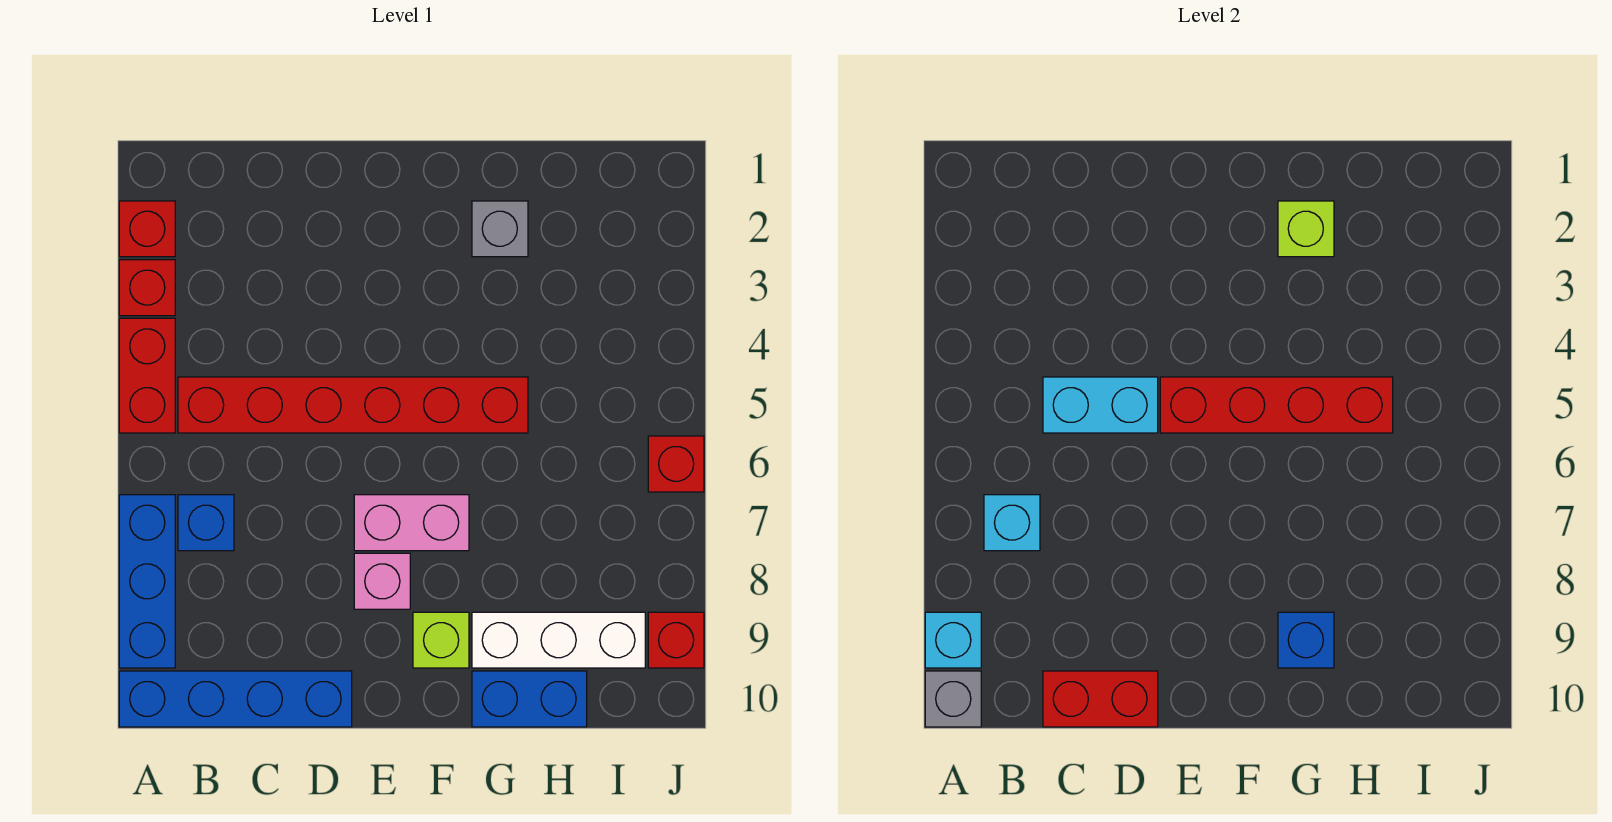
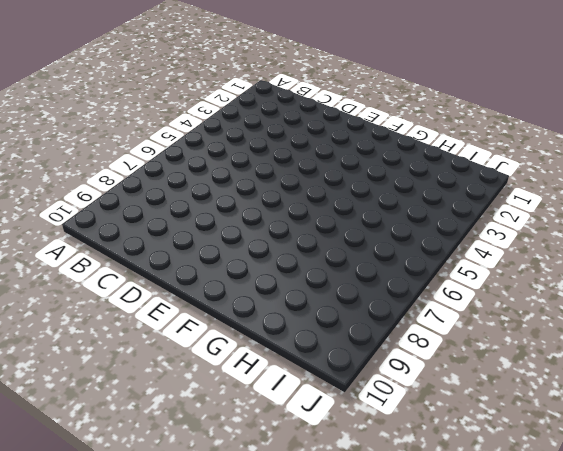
none -> red 1x1 brick [119,201,175,257]
none -> red 1x1 brick [119,260,175,316]
none -> red 1x2 brick [119,318,175,433]

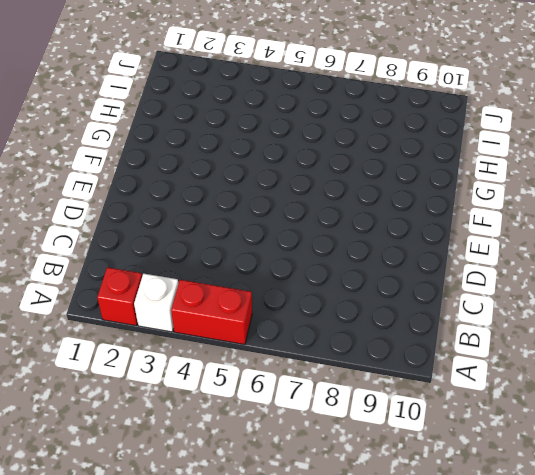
white 1x1 brick [134,274,179,332] -> red 1x1 brick [119,260,175,316]
none -> blue 1x3 brick [119,495,175,668]
none -> blue 1x4 brick [119,671,352,727]
none -> red 1x6 brick [178,377,528,433]

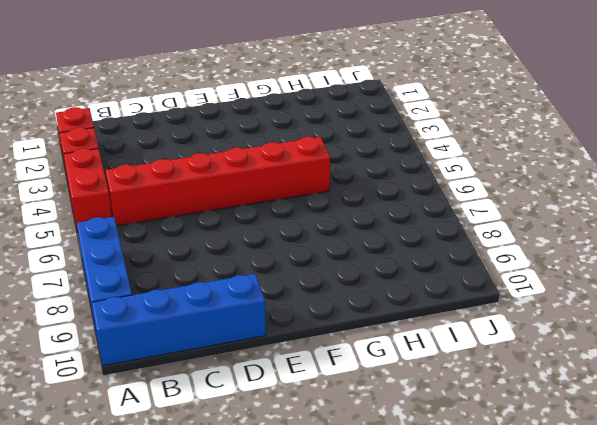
none -> blue 1x1 brick [178,495,234,551]
none -> pink 1x2 brick [354,495,469,551]
none -> pink 1x1 brick [354,553,410,609]

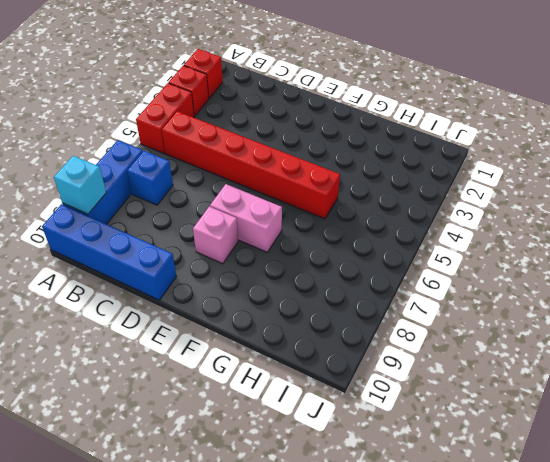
none -> lime 1x1 brick [413,612,469,668]
none -> grey 1x1 brick [472,201,528,257]
none -> white 1x3 brick [472,612,645,668]

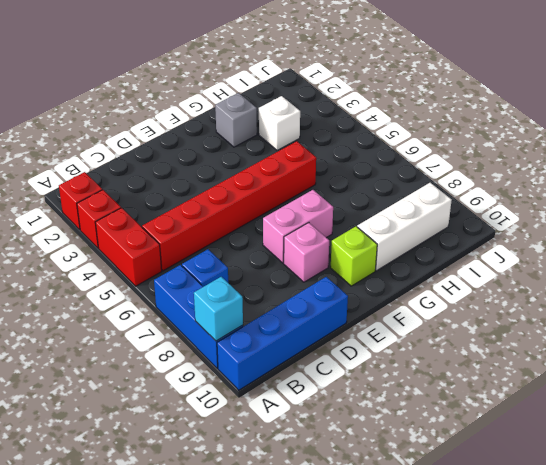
white 1x1 brick [259,96,300,150] -> none
none -> blue 1x2 brick [472,671,587,727]
none -> red 1x1 brick [648,436,704,492]
none -> red 1x1 brick [648,612,704,668]

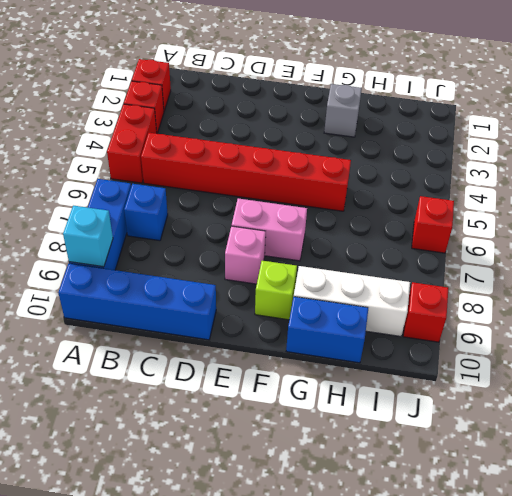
none -> grey 1x1 brick [925,671,981,727]
none -> cyan 1x1 brick [984,495,1040,551]
none -> cyan 1x2 brick [1043,377,1158,433]

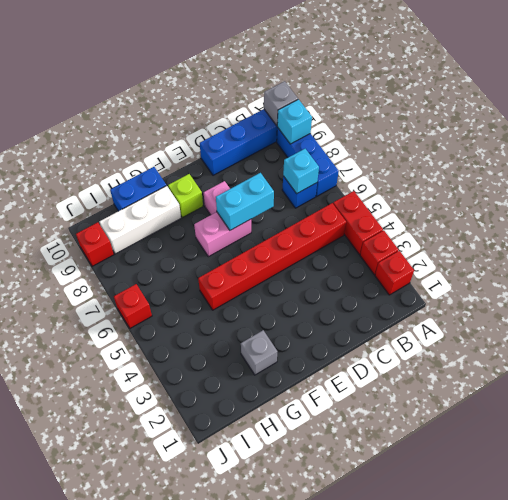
cyan 1x2 brick [216,173,274,230] -> cyan 1x2 brick moved to [1043,377,1158,433]
none -> red 1x2 brick [1043,671,1158,727]
none -> red 1x4 brick [1160,377,1393,433]
none -> lime 1x1 brick [1278,201,1334,257]

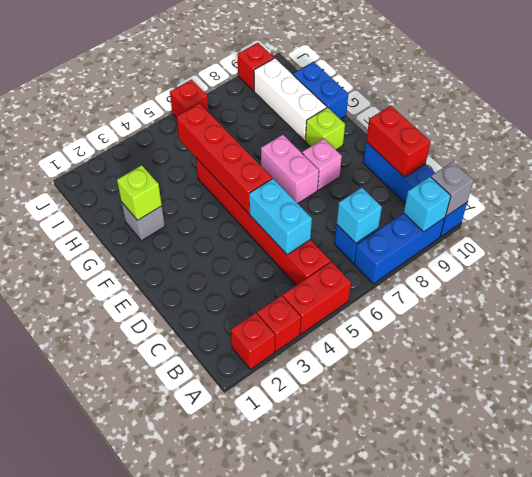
none -> blue 1x1 brick [1278,612,1334,668]

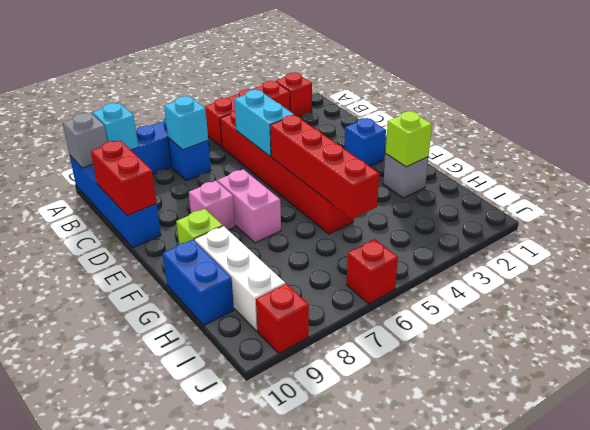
blue 1x1 brick [345,118,386,166] -> blue 1x1 brick moved to [1278,612,1334,668]

